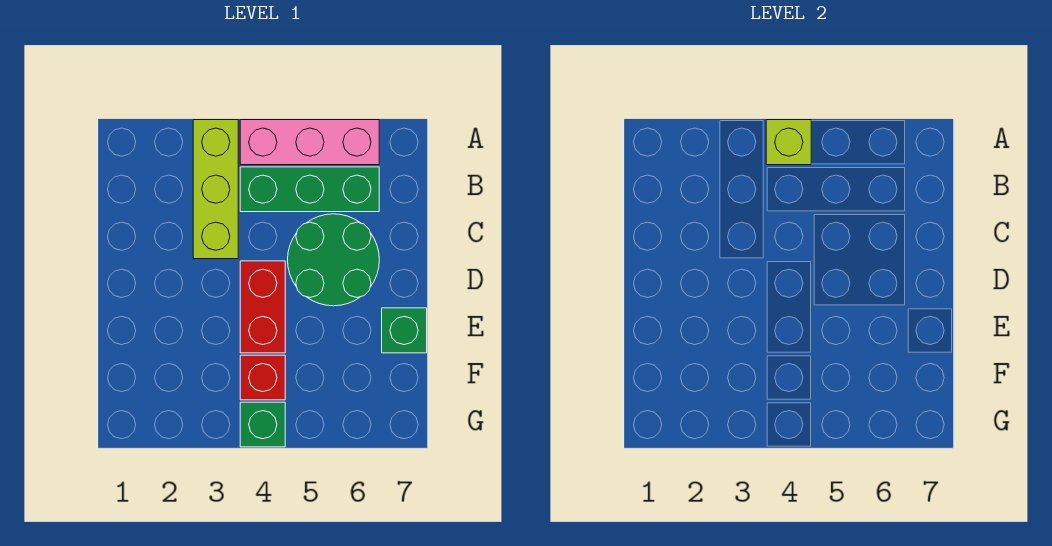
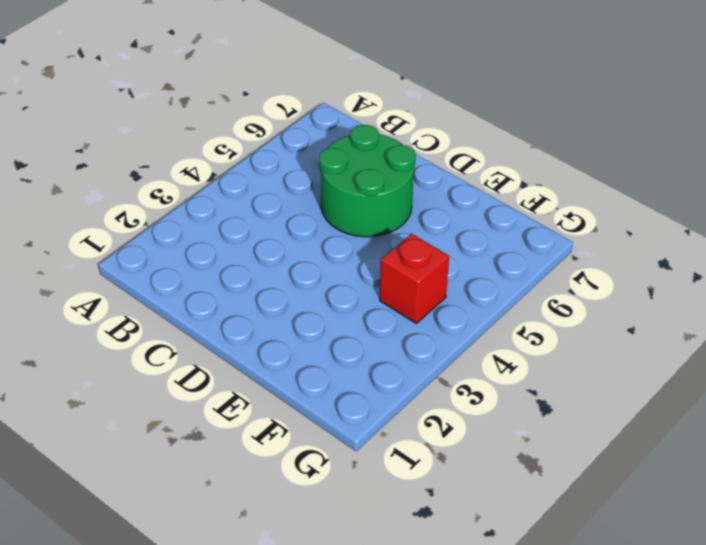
none -> lime 1x3 brick [193,120,238,259]
none -> pink 1x3 brick [240,120,379,165]

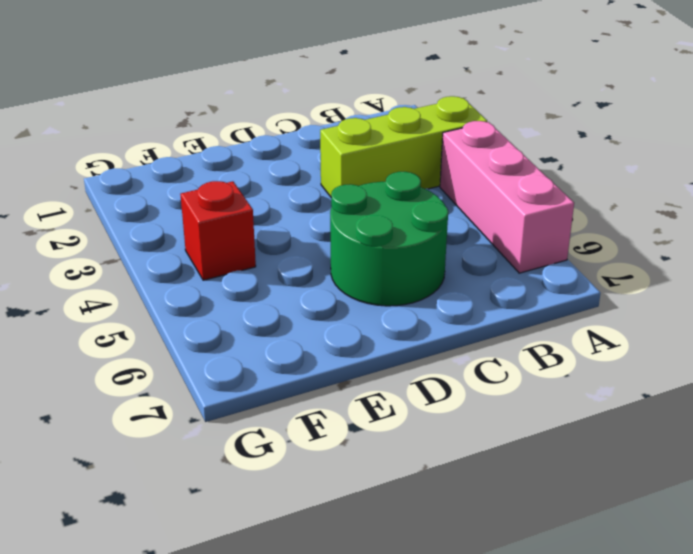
none -> green 1x3 brick [240,167,379,212]
none -> red 1x2 brick [240,261,285,353]

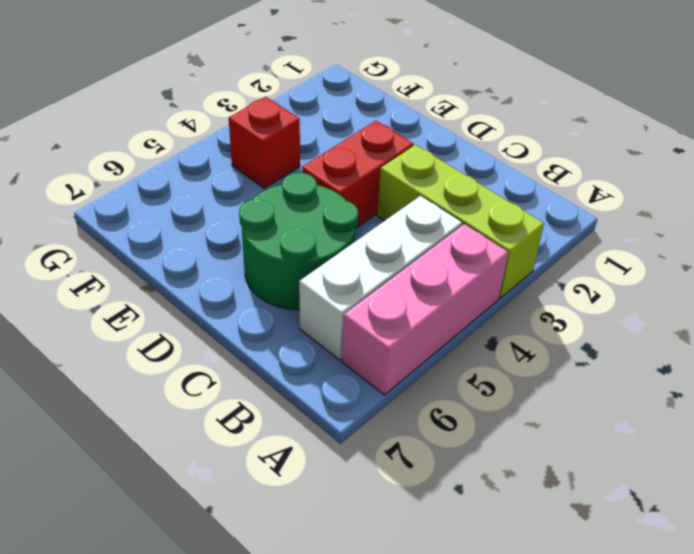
white 1x3 brick [299,196,462,360] -> green 1x3 brick [240,167,379,212]
red 1x2 brick [302,121,413,228] -> red 1x2 brick turned to [240,261,285,353]
none -> green 1x1 brick [382,308,427,353]
none -> green 1x1 brick [240,402,285,447]

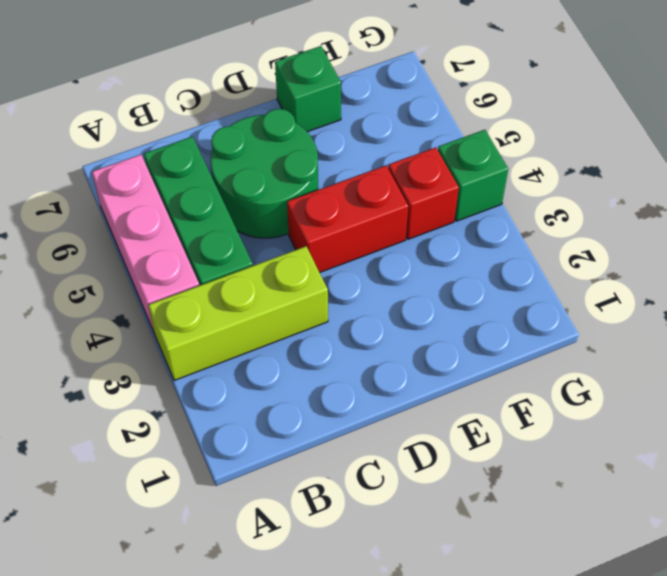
none -> lime 1x1 brick [766,120,811,165]

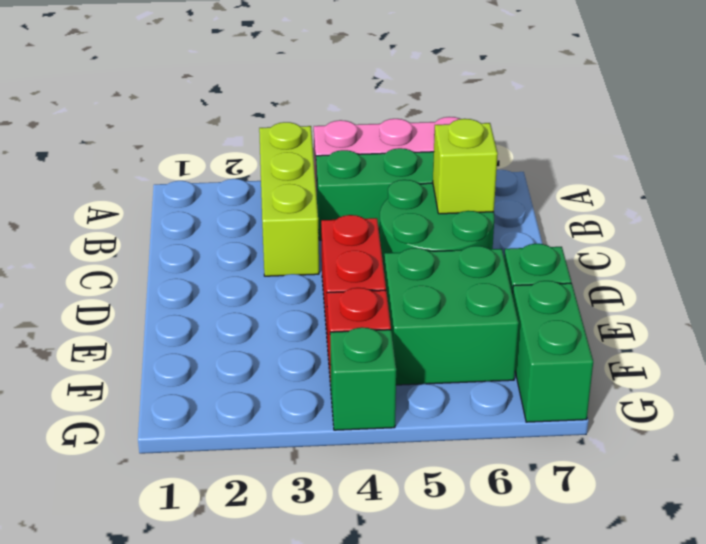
lime 1x1 brick [433,119,498,214] -> lime 1x1 brick moved to [766,120,811,165]
green 2x2 brick [384,246,519,385] -> none
green 1x2 brick [513,281,593,422] -> none

